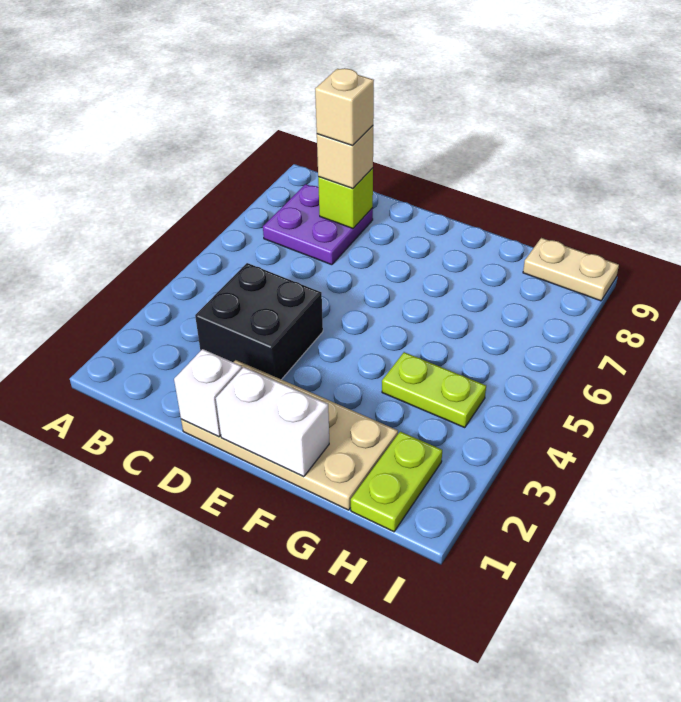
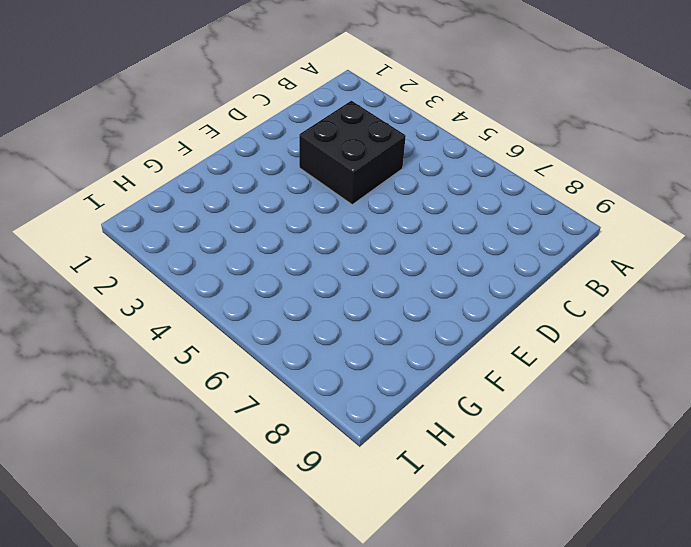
none -> purple 2x2 plate [263,184,373,265]
none -> tan 2x4 plate [181,360,398,510]

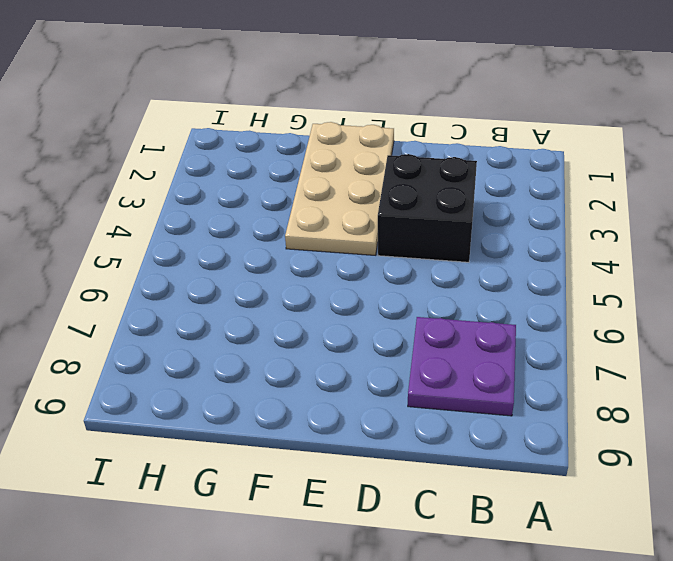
tan 2x4 plate [285,122,394,255] -> tan 2x4 plate turned to [181,360,398,510]
none -> lime 1x2 plate [382,352,486,428]
none -> lime 1x2 plate [351,432,442,532]

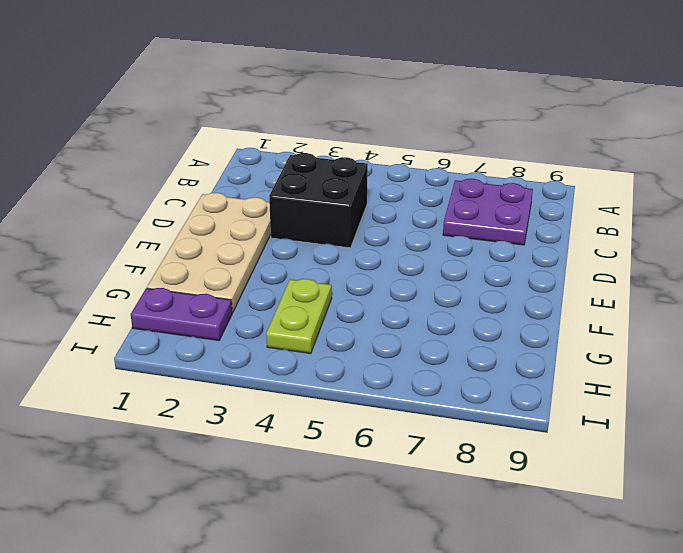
purple 1x2 plate [131,288,232,341] -> lime 1x2 plate [351,432,442,532]
none -> tan 1x2 plate [523,238,619,301]
none -> lime 1x1 brick [318,168,373,228]

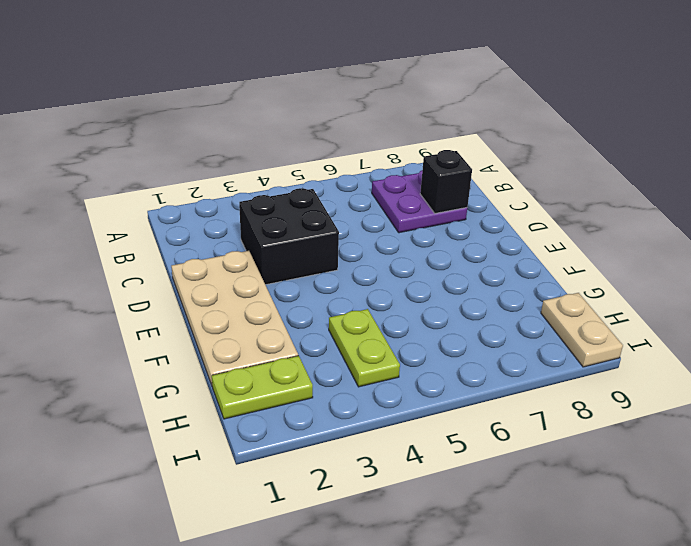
black 1x1 brick [420,150,472,214] -> lime 1x1 brick [318,168,373,228]
none -> white 1x1 brick [174,349,242,437]
none -> white 1x2 brick [216,367,329,477]

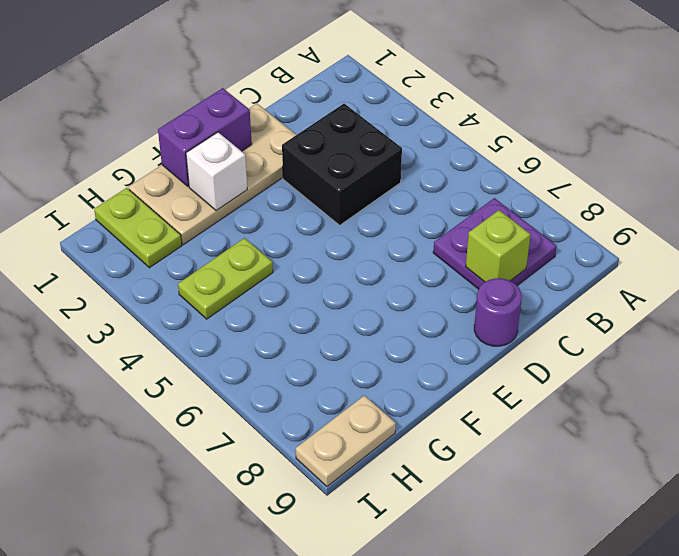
purple 1x1 round brick [474,278,522,346] -> none
purple 1x2 brick [158,88,252,186] -> white 1x2 brick [216,367,329,477]
white 1x1 brick [186,132,247,211] -> white 1x1 brick moved to [174,349,242,437]
none -> tan 1x1 brick [317,126,373,189]
none -> tan 1x1 brick [315,68,374,145]

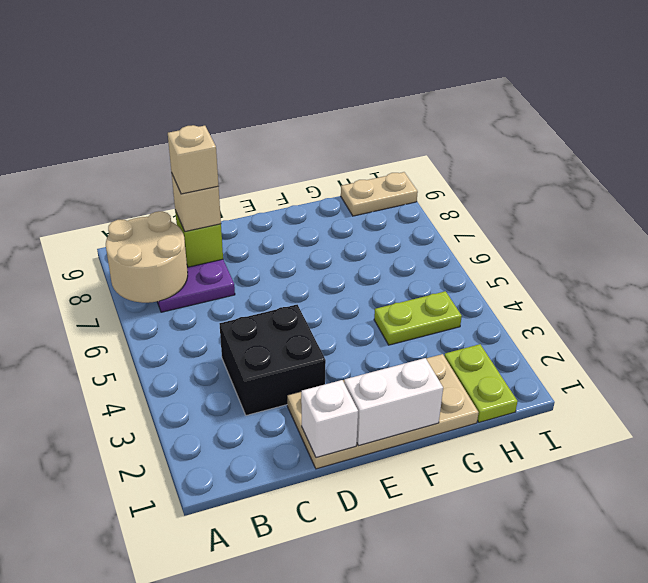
tan 2x2 round brick [106,211,188,303] -> none

